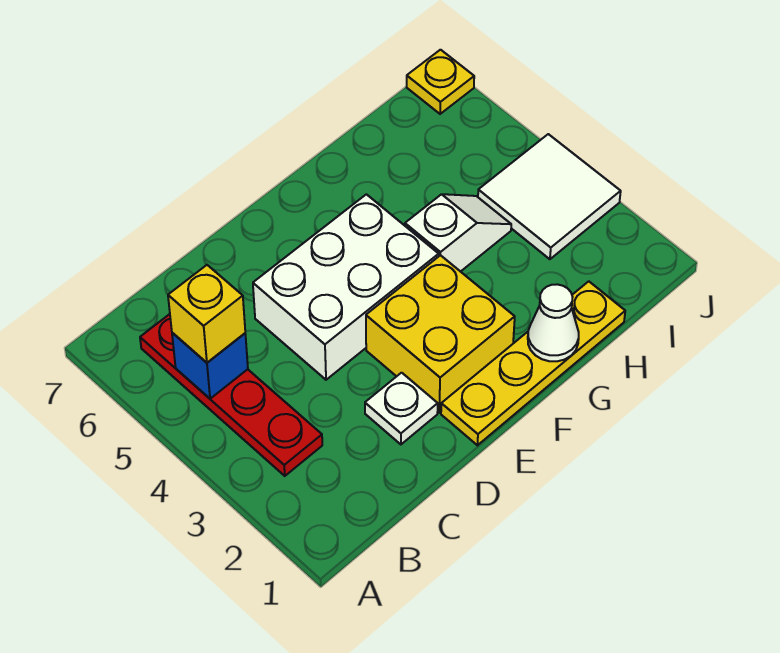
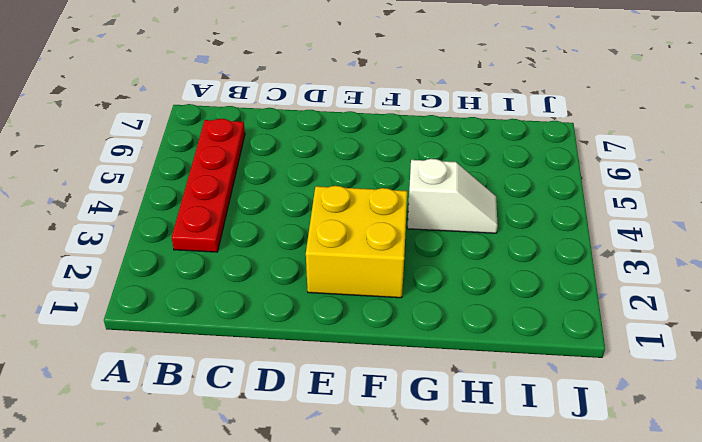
none -> white 1x1 plate [365,373,438,444]
none -> white 2x3 brick [253,194,439,380]

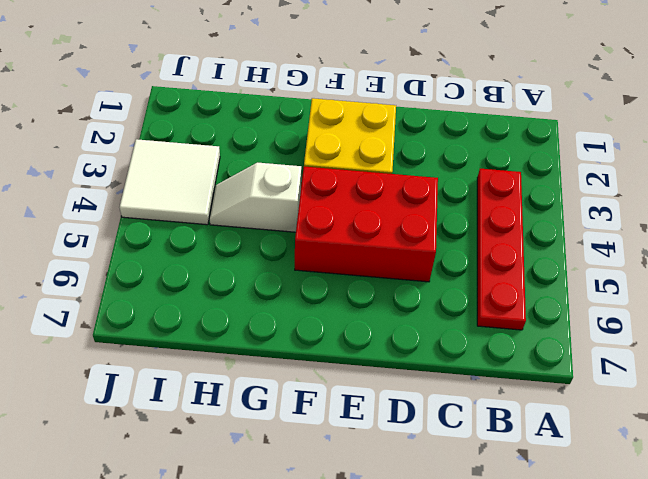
red 2x3 brick [295,166,438,282] -> white 2x3 brick [253,194,439,380]
none -> white 1x1 plate [365,373,438,444]
none -> yellow 1x4 plate [441,281,625,445]

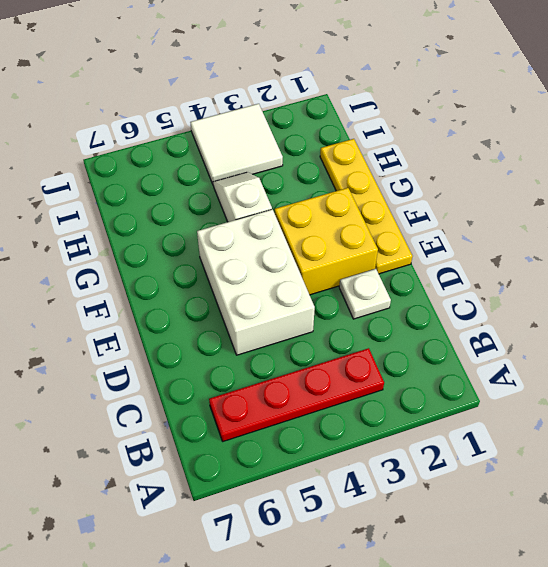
none -> yellow 1x1 plate [407,50,474,114]
none -> blue 1x1 brick [172,333,248,399]

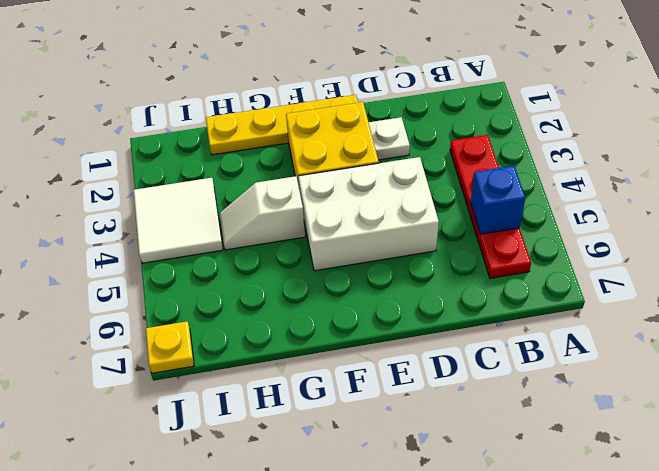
none -> white 1x1 cone [528,284,579,361]
none -> yellow 1x1 brick [168,265,245,363]

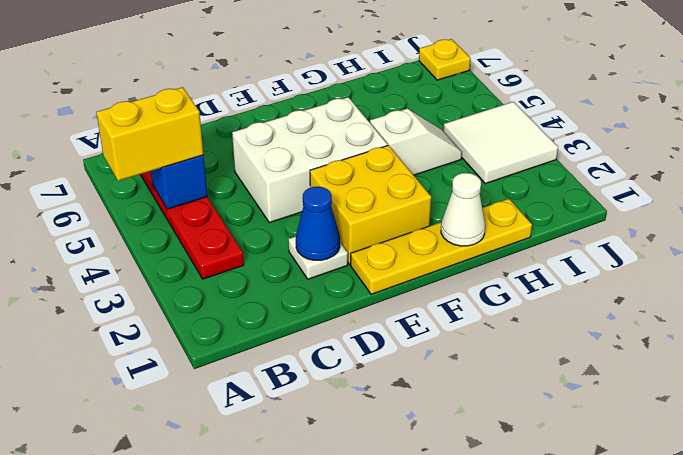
yellow 1x2 brick [96,87,203,181] -> yellow 1x1 brick [168,265,245,363]
blue 1x1 cone [296,187,340,260] -> none

